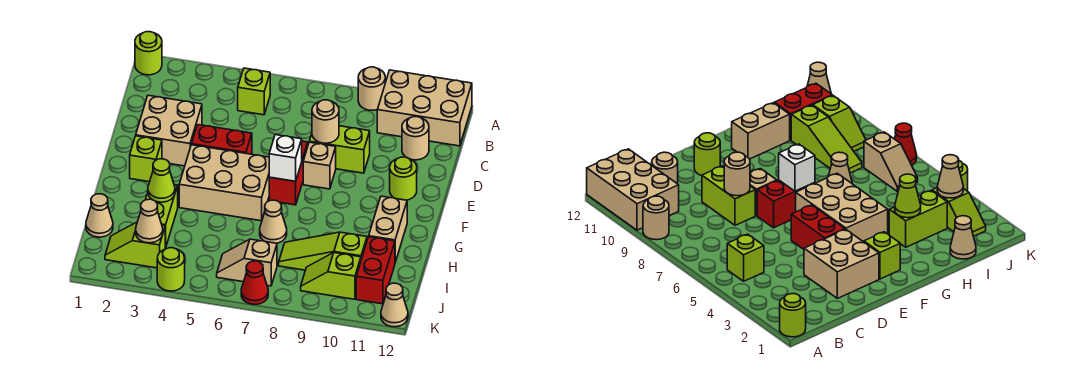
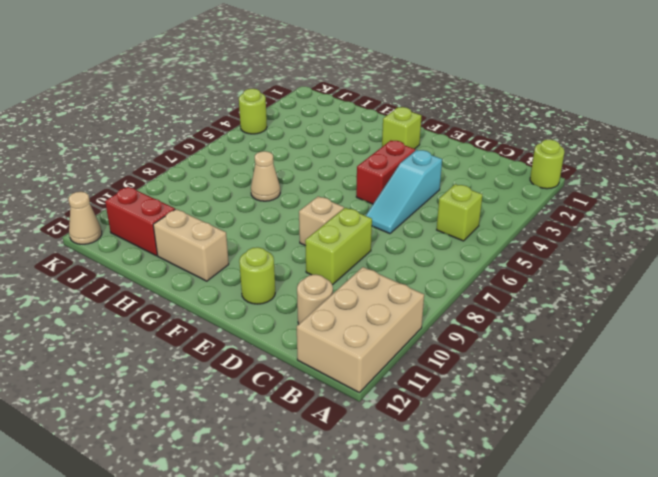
cyan 1x3 slope [366,150,442,234] -> none
none -> tan 1x1 round brick [358,67,385,110]
none -> tan 2x2 brick [136,95,202,166]
none -> red 1x2 brick [269,141,308,205]

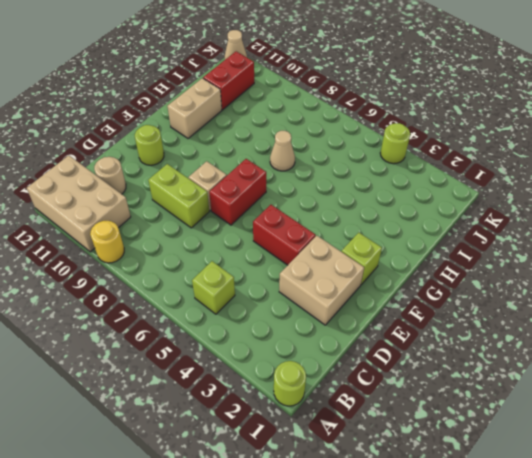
yellow 1x1 round brick [90,221,124,263] -> tan 1x1 round brick [358,67,385,110]
none -> tan 2x3 brick [179,145,269,221]
none -> lime 1x2 brick [145,185,178,248]
none -> tan 1x1 cone [86,194,113,237]

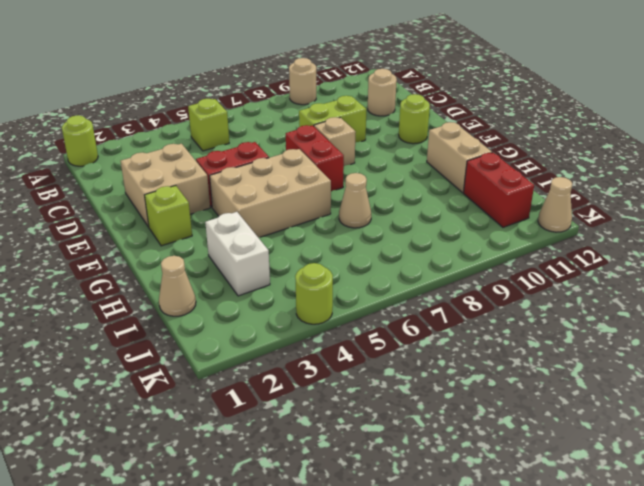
white 1x2 brick [205,212,270,296] -> lime 1x2 brick [145,185,178,248]
none -> tan 2x3 brick [377,70,472,146]
none -> lime 1x3 slope [279,232,367,270]
none -> lime 1x2 slope [105,222,165,268]

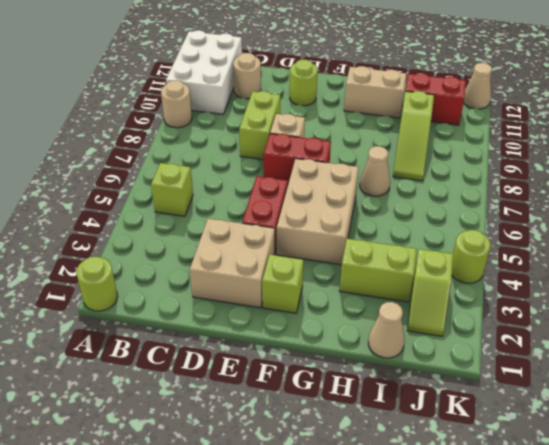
white 2x3 brick [166,30,242,114] -> tan 2x3 brick [377,70,472,146]
none -> tan 1x2 slope [217,239,277,286]
none -> lime 1x2 slope [301,253,361,299]
none -> red 1x1 cone [241,261,268,304]

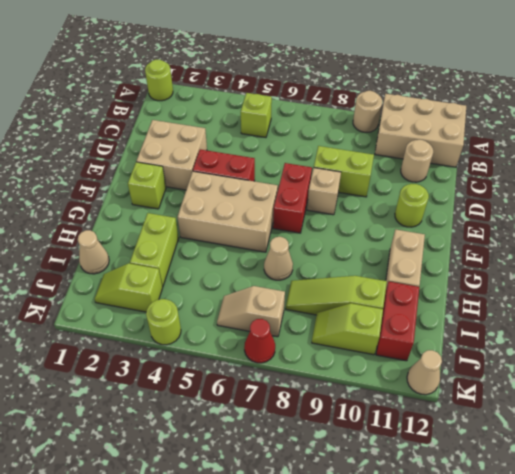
none -> tan 1x1 round brick [312,100,339,143]
none -> white 1x1 brick [269,135,302,181]
none -> lime 1x1 cone [148,159,175,202]

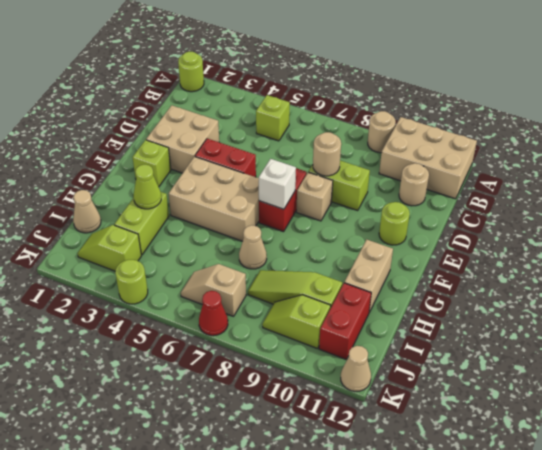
none -> tan 1x1 cone [136,199,163,243]

